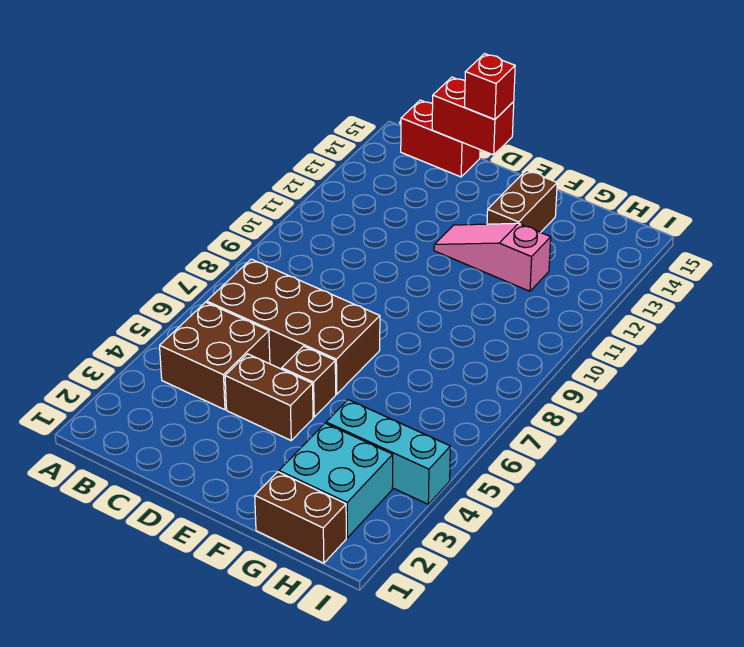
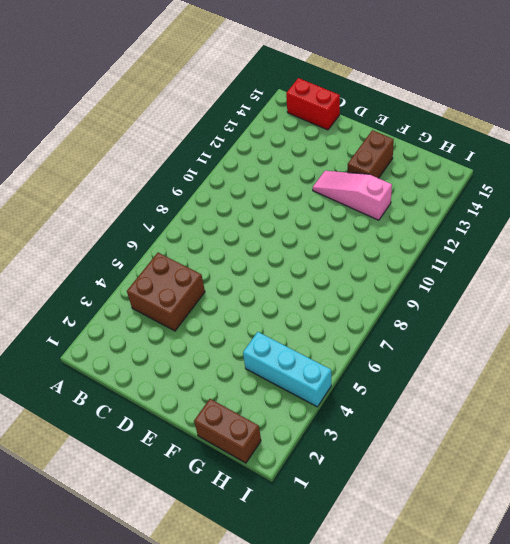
none -> brown 2x4 brick [207,259,380,394]
none -> brown 1x2 brick [225,354,313,440]
none -> brown 1x1 brick [282,346,336,417]

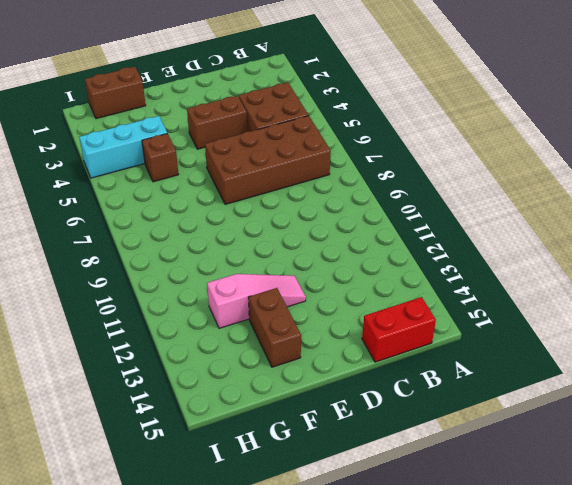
brown 1x1 brick [142,133,179,182] -> brown 1x1 brick moved to [282,346,336,417]
none -> cyan 2x2 brick [279,423,393,538]
none -> red 1x2 brick [432,77,514,155]
none -> red 1x1 brick [465,54,515,120]

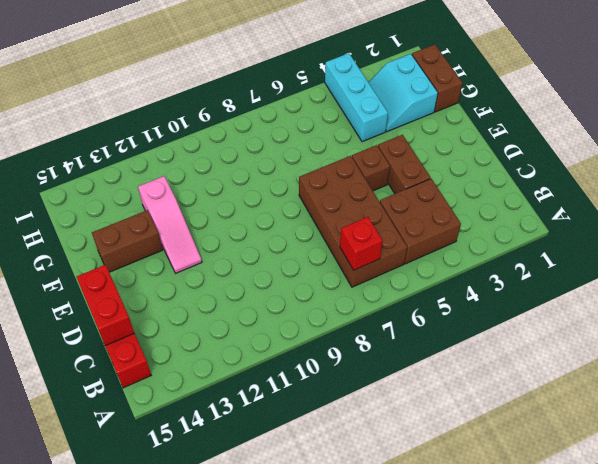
red 1x1 brick [340,217,382,270] -> red 1x1 brick moved to [465,54,515,120]
cyan 2x2 slope [368,54,438,132] -> cyan 2x2 brick [279,423,393,538]

